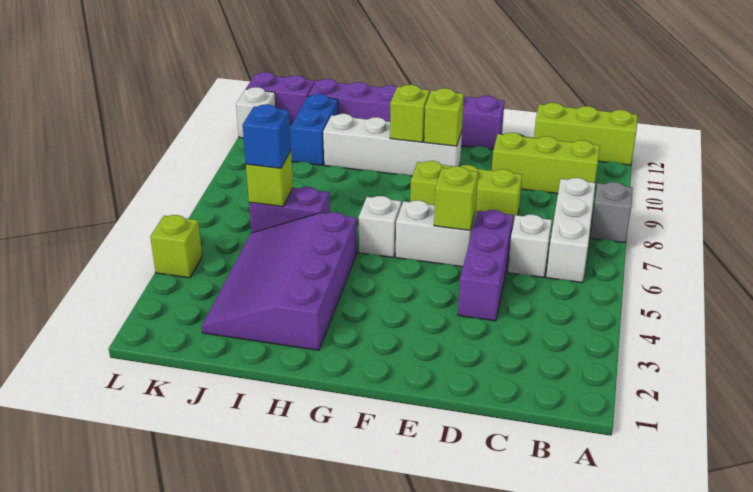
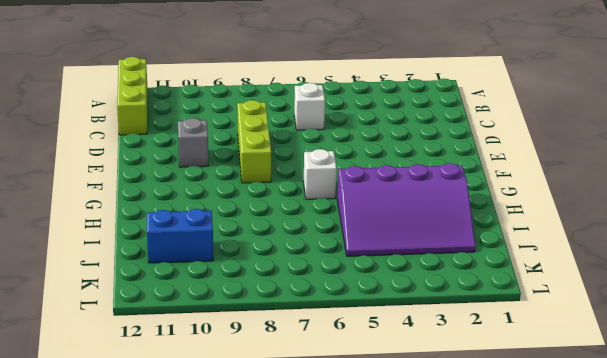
grey 1x1 brick [178,118,208,167] -> grey 1x1 brick moved to [590,182,633,243]
none -> white 1x3 brick [546,178,595,283]
none -> lime 1x3 brick [492,133,600,194]
none -> purple 1x3 brick [458,210,514,321]

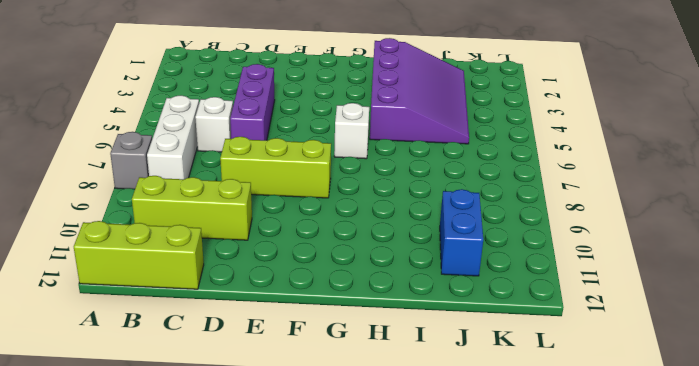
none -> white 1x2 brick [396,200,476,267]
none -> purple 1x6 brick [308,79,504,149]
none -> white 1x4 brick [323,114,462,176]

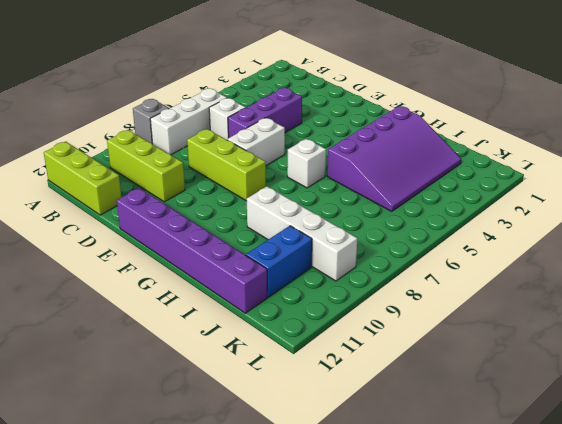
white 1x2 brick [227,118,285,165] -> white 1x2 brick turned to [396,200,476,267]
white 1x4 brick [247,186,357,281] -> white 1x4 brick moved to [323,114,462,176]
none -> purple 1x2 brick [249,187,329,233]
none -> purple 1x2 brick [246,72,315,125]
none -> lime 1x1 brick [150,215,202,278]

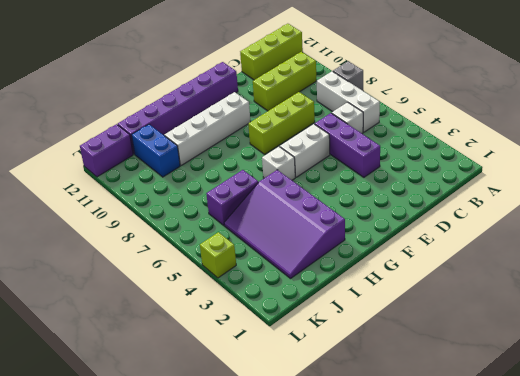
none -> white 1x1 brick [236,87,276,138]
none -> lime 1x1 brick [434,166,478,230]
none -> lime 1x1 brick [424,88,464,146]

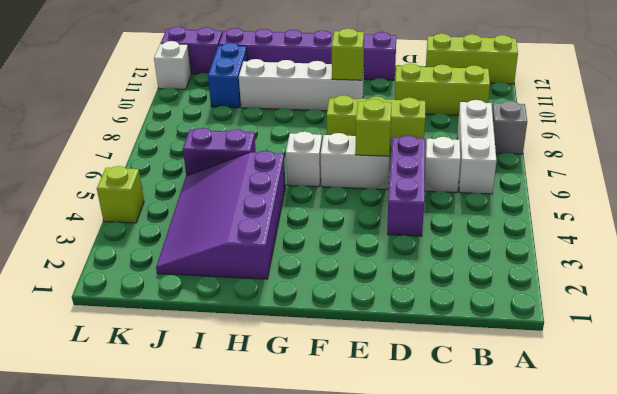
none -> lime 1x1 brick [390,85,430,142]
none -> lime 1x1 brick [246,151,293,207]
none -> blue 1x1 brick [243,104,291,168]

